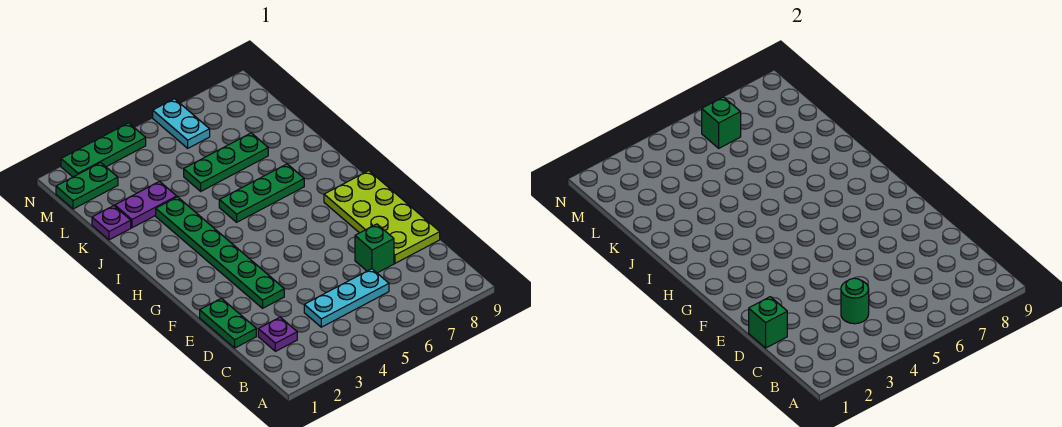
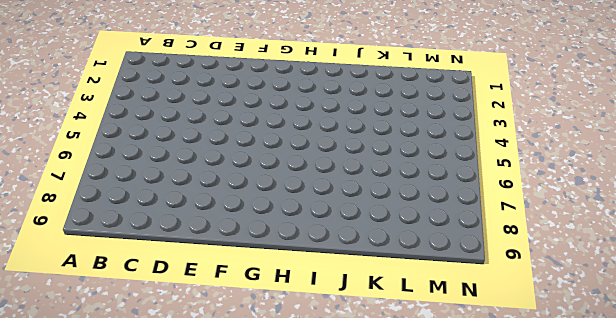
none -> purple 1x1 plate [258,317,297,351]
none -> cyan 1x3 plate [304,269,389,327]
none -> green 1x2 plate [200,298,256,348]

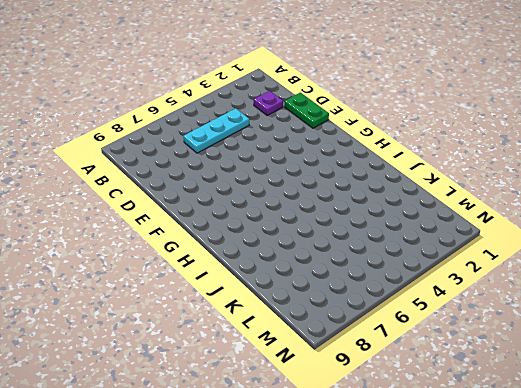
none -> green 1x1 brick [355,224,394,273]
none -> lime 2x4 plate [324,171,440,263]
none -> green 1x6 plate [156,197,284,308]

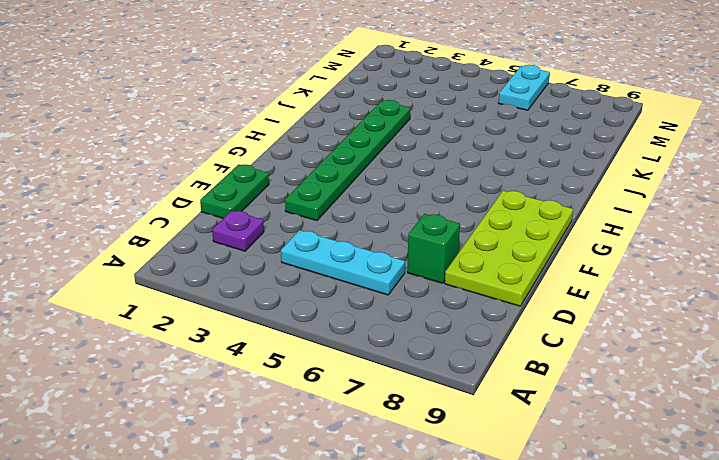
none -> green 1x3 plate [219,164,304,222]
none -> purple 1x1 plate [92,206,131,240]
none -> purple 1x2 plate [115,182,177,228]

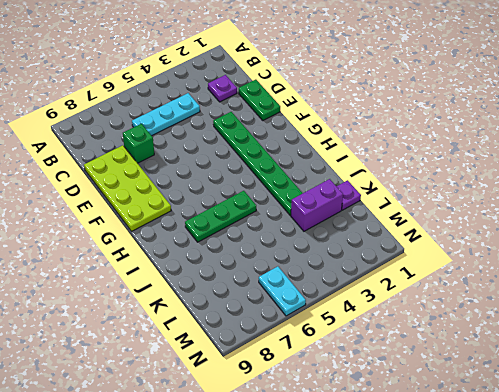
purple 1x2 brick [291,179,343,231] -> purple 1x2 plate [115,182,177,228]
none -> green 1x3 plate [184,133,268,191]
none -> green 1x2 plate [56,163,118,209]
none -> green 1x3 plate [61,123,146,177]

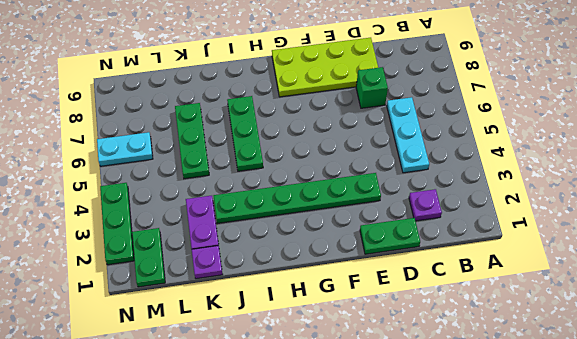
none -> green 1x1 round brick [841,278,869,324]
none -> green 1x1 brick [749,297,787,348]
none -> green 1x1 brick [702,97,741,148]

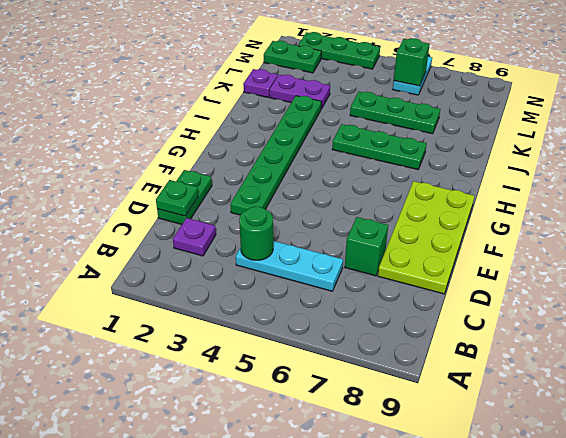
green 1x1 plate [156,180,198,216] -> green 1x1 brick [749,297,787,348]

